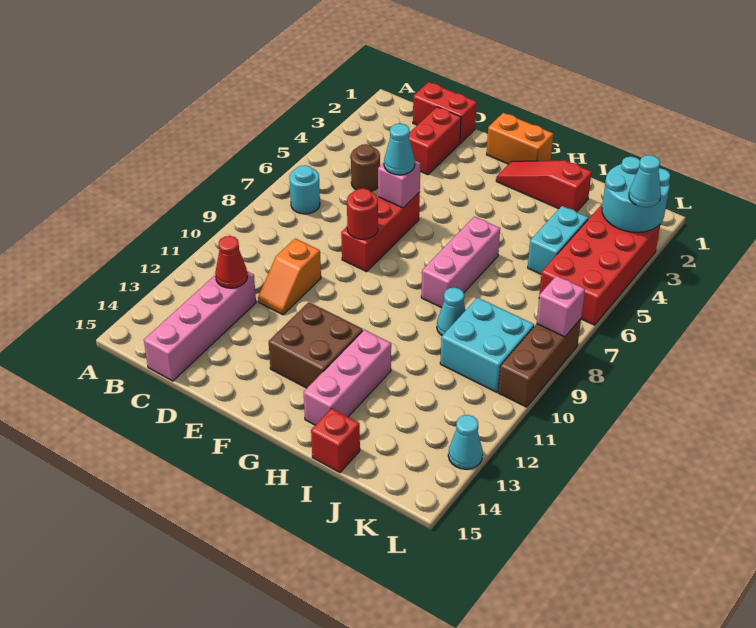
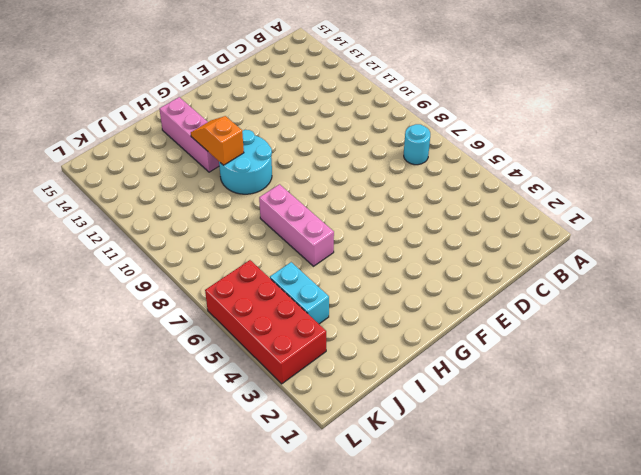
cyan 2x2 round brick [219,130,272,194] -> cyan 2x2 round brick moved to [602,157,670,232]
orange 1x2 slope [191,116,244,165] -> orange 1x2 slope moved to [258,239,321,315]
none -> red 1x2 brick [413,82,477,143]
none -> brown 1x1 round brick [351,144,380,192]
none -> pink 1x4 brick [144,271,256,381]

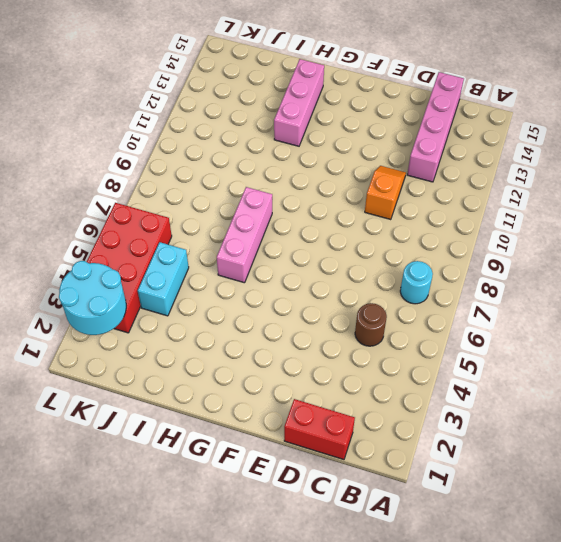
none -> red 1x2 brick [409,107,461,175]
none -> red 1x3 brick [341,192,420,272]
none -> orange 1x2 brick [487,113,553,164]

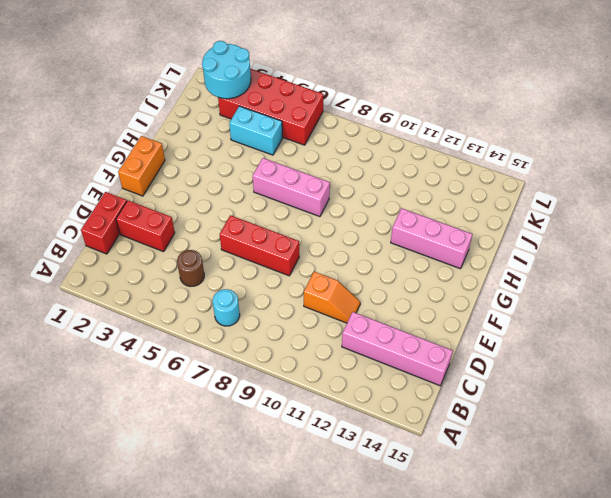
none -> brown 2x2 brick [269,302,363,388]
none -> red 1x3 slope [496,160,592,212]
none -> cyan 1x1 cone [437,288,465,335]

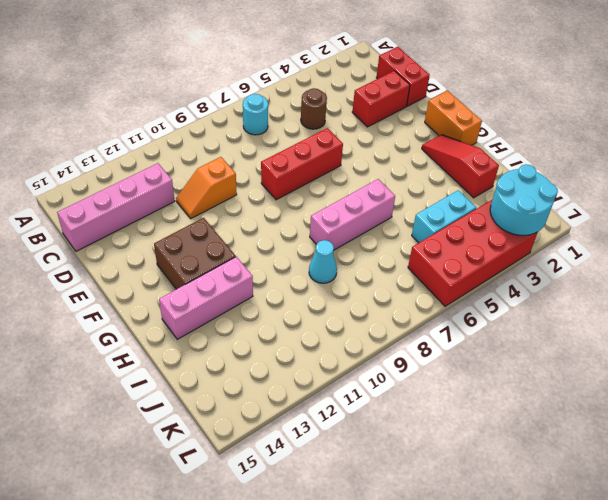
none -> red 1x1 brick [311,408,360,473]
none -> cyan 2x2 brick [440,298,534,392]
none -> brown 1x3 brick [498,319,581,407]

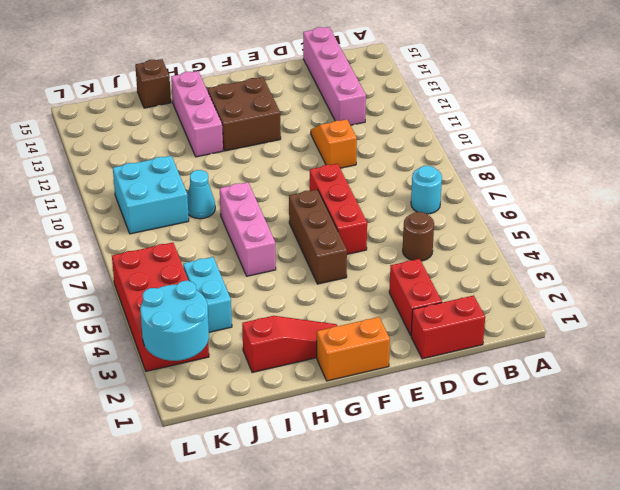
brown 1x3 brick [289,189,347,284] -> brown 1x3 brick moved to [498,319,581,407]
brown 1x1 brick [135,59,171,108] -> red 1x1 brick [311,408,360,473]
none -> cyan 1x1 cone [448,415,483,469]
none -> red 1x1 cone [215,236,248,288]
none -> pink 1x1 brick [378,161,420,208]

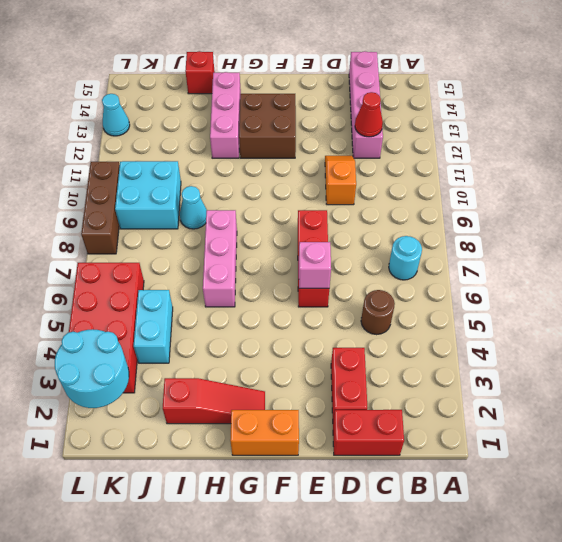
none -> red 1x1 round brick [347,188,378,239]
none -> pink 1x1 brick [537,276,585,337]
none -> cyan 1x1 cone [384,124,415,175]

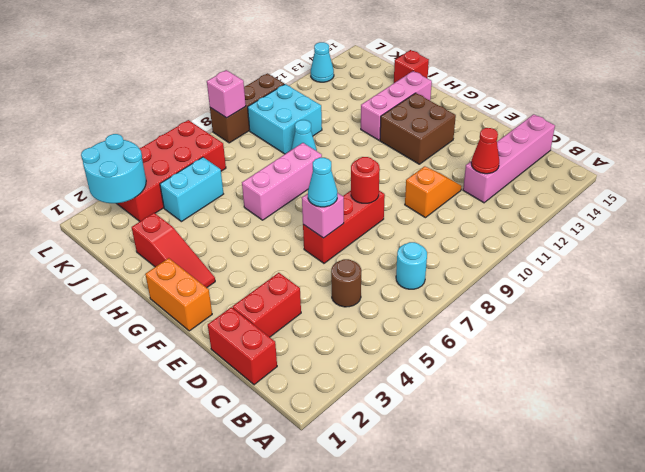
none -> cyan 1x1 cone [629,155,661,207]

